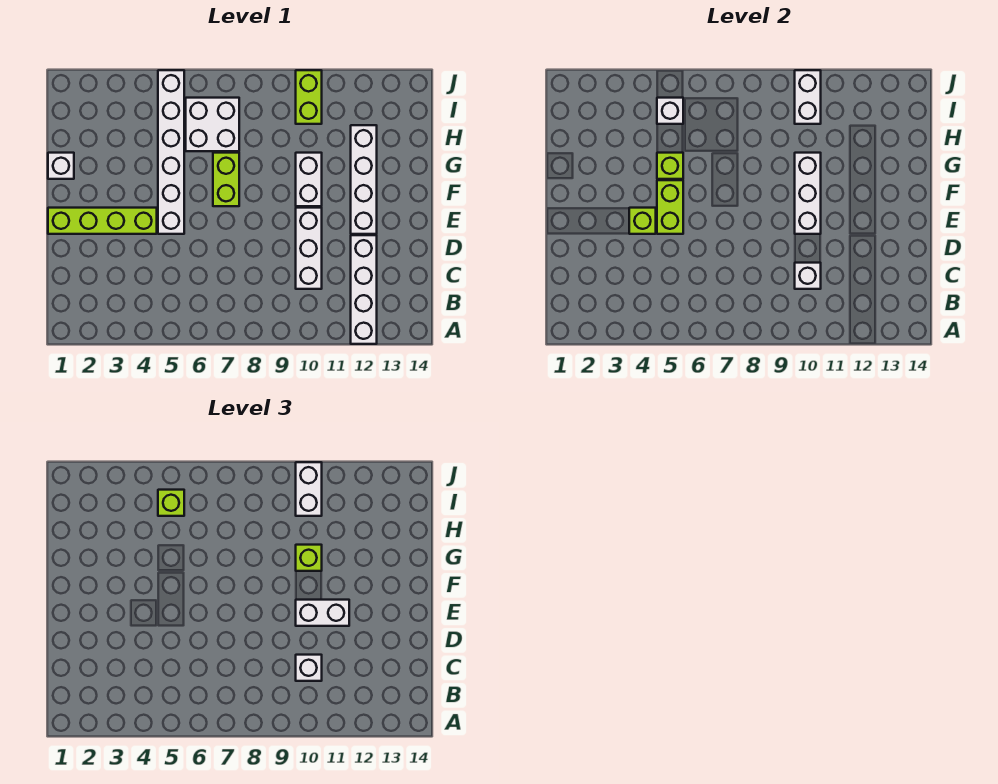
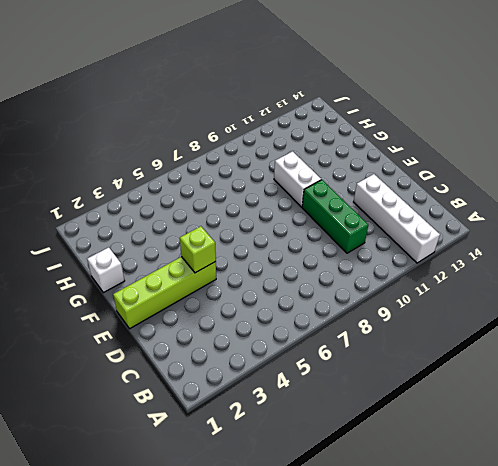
green 1x3 brick [302,180,368,253] -> white 1x3 brick [296,208,322,289]
none -> white 1x6 brick [158,70,184,234]
none -> white 1x4 brick [351,125,377,234]
none -> lime 1x2 brick [213,153,239,206]

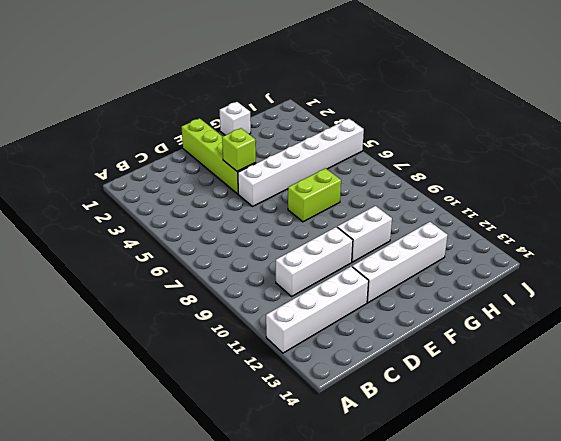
none -> white 2x2 brick [186,98,239,151]
none -> lime 1x2 brick [296,70,322,124]
none -> white 1x1 brick [795,263,821,289]

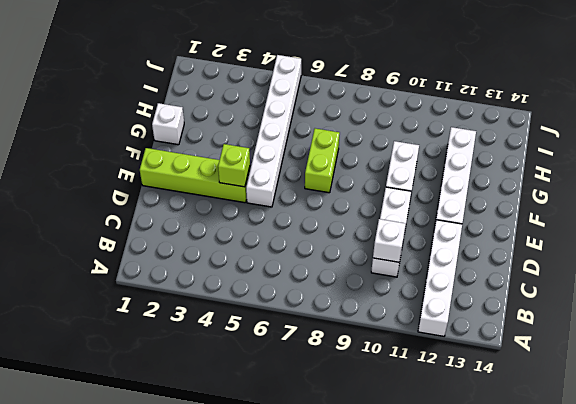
none -> white 2x2 brick [186,98,239,151]
none -> lime 1x2 brick [296,70,322,124]
none -> lime 1x2 brick [657,180,683,234]

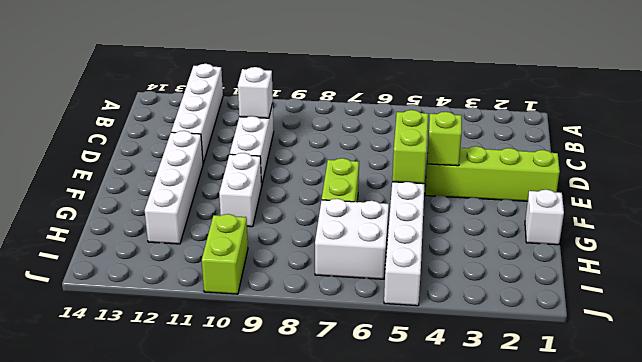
none -> white 1x3 brick [795,153,821,234]
none -> lime 1x1 brick [657,153,683,179]
none -> white 1x1 brick [657,98,683,124]

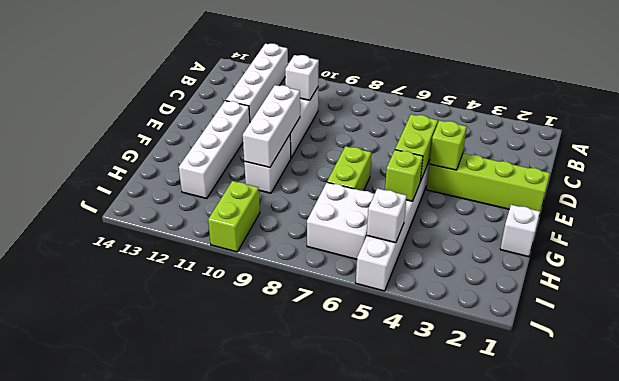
none -> white 1x2 brick [795,70,821,124]
none -> white 1x1 brick [296,655,322,681]
none -> white 1x2 brick [296,600,349,626]

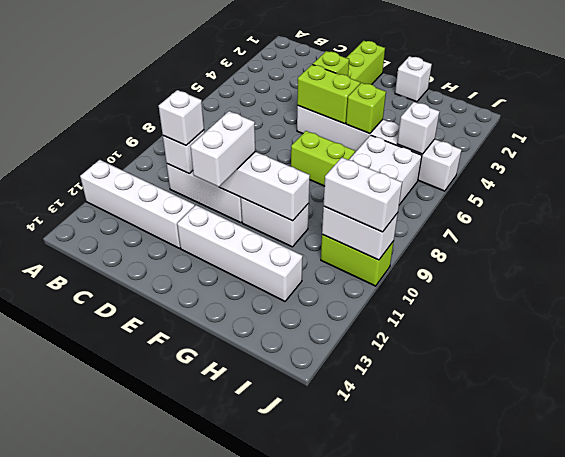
none -> lime 1x1 brick [296,545,322,571]
none -> lime 1x1 brick [158,490,184,516]

